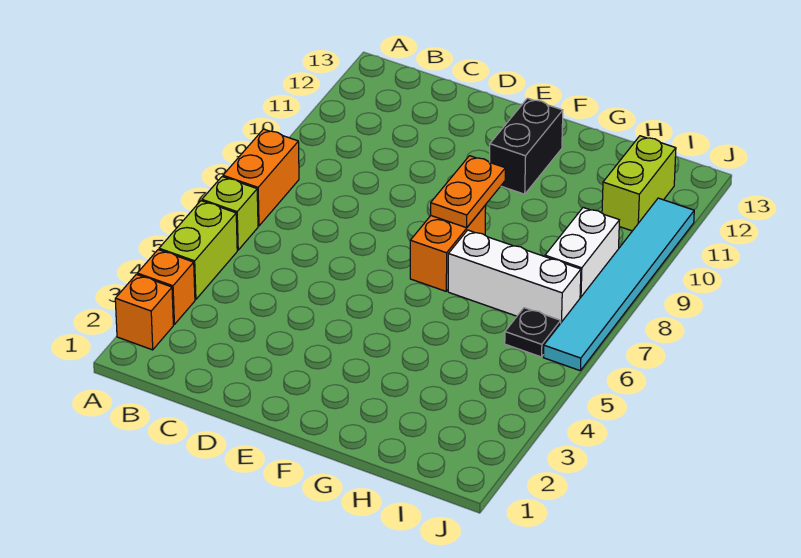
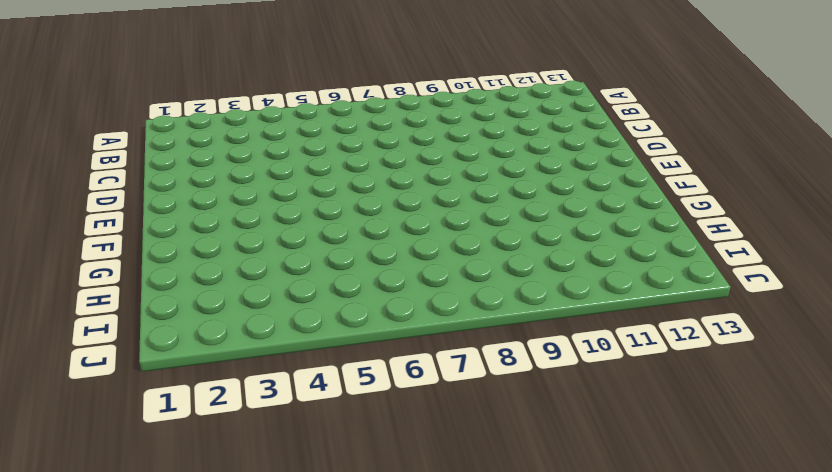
none -> orange 1x1 brick [115,274,173,350]
none -> orange 1x1 brick [137,250,195,324]
none -> lime 1x2 brick [159,201,237,300]

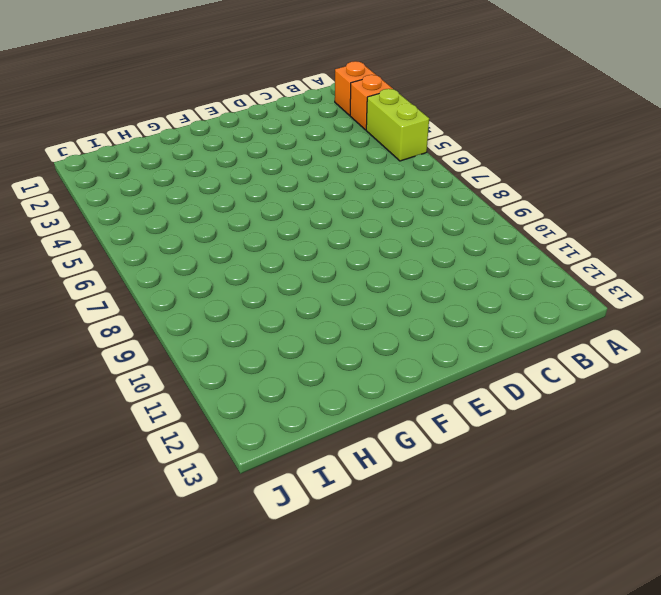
none -> lime 1x1 brick [202,177,258,250]
none -> orange 1x2 brick [223,129,299,226]
none -> orange 1x2 brick [410,205,486,291]

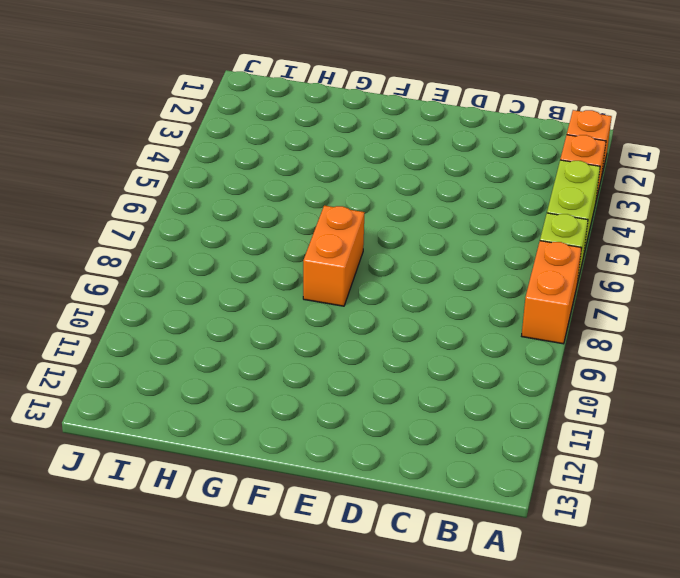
none -> black 1x2 brick [490,98,563,194]
none -> white 1x3 brick [448,230,581,322]
none -> black 1x1 plate [505,308,561,357]

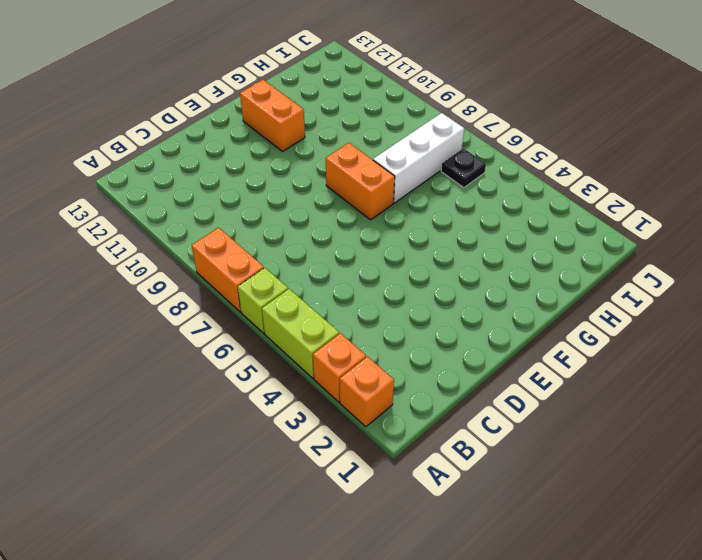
orange 1x2 brick [240,80,305,152] -> black 1x2 brick [490,98,563,194]
none -> white 1x2 brick [545,207,619,298]
none -> lime 1x2 brick [602,136,676,231]
none -> cyan 1x6 tile [543,198,694,371]

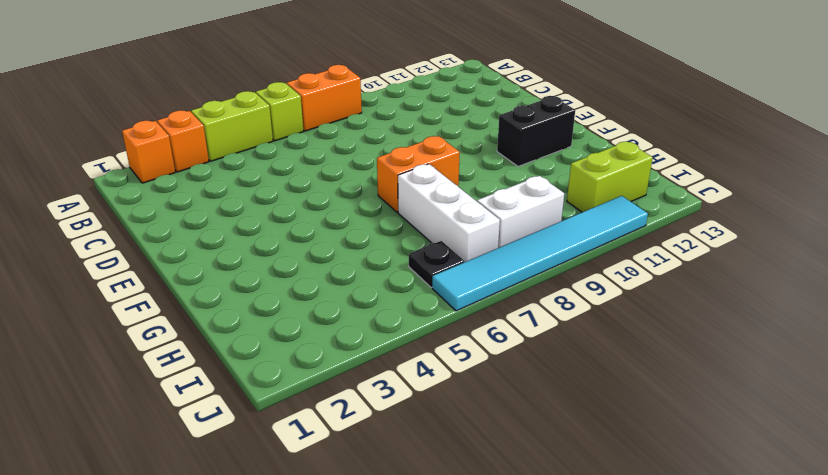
none -> orange 1x2 plate [431,156,505,228]

